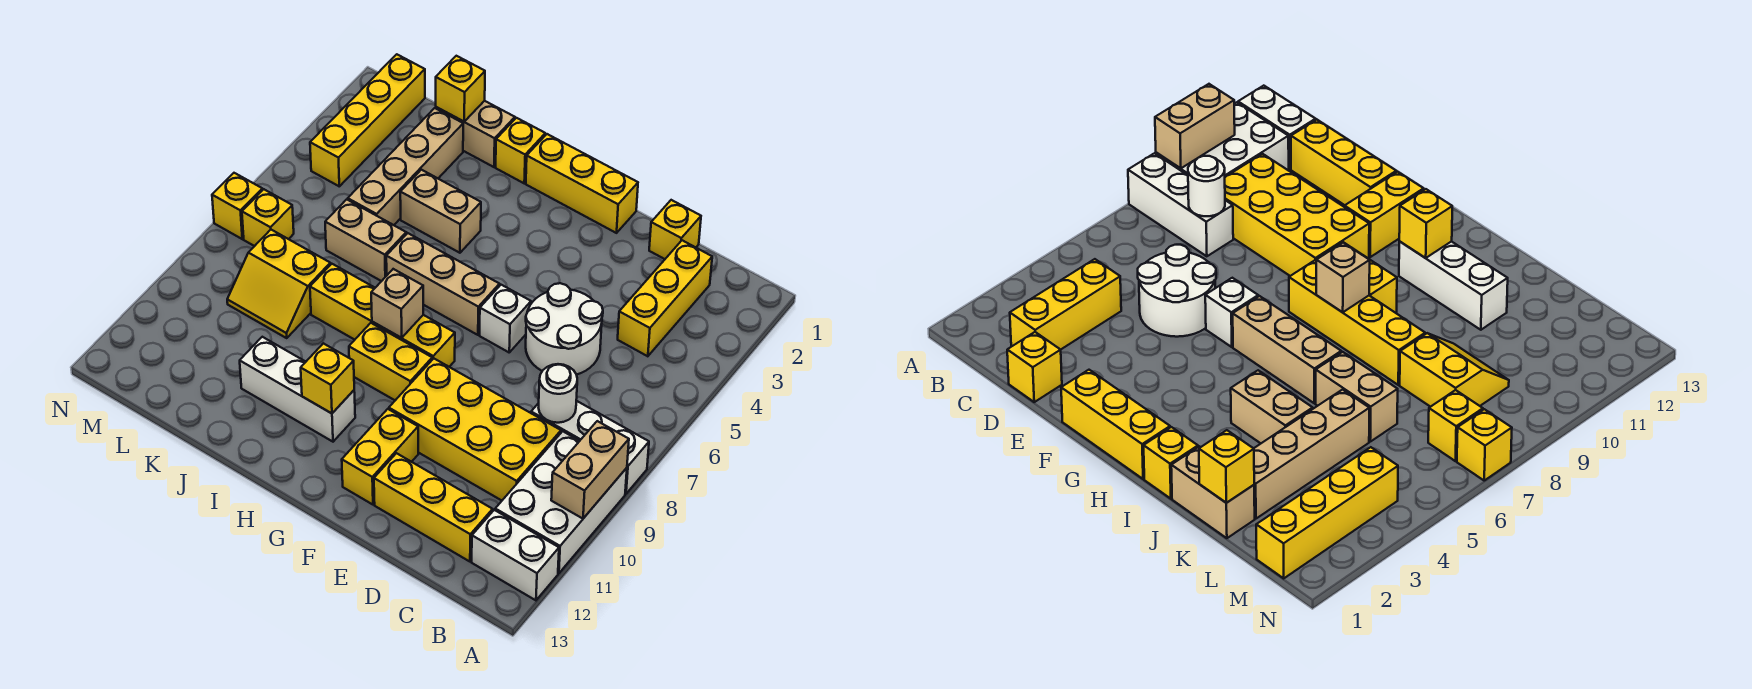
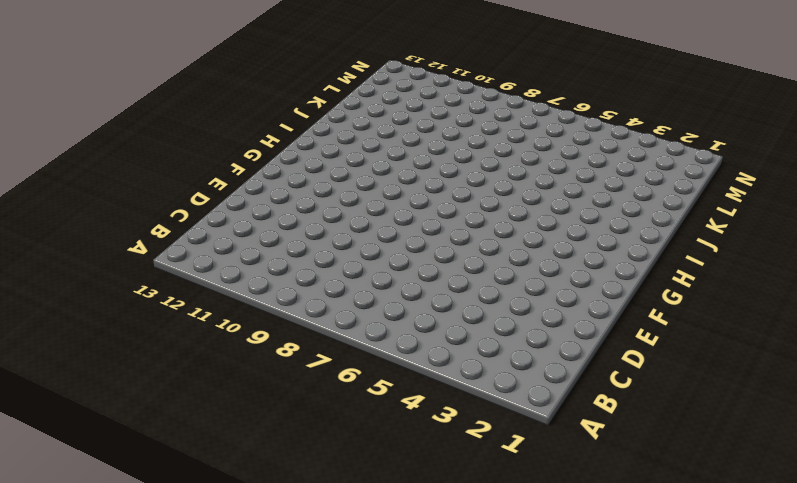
none -> white 1x3 brick [531,401,649,494]
none -> white 2x3 brick [495,431,627,573]
none -> white 1x2 brick [472,510,559,600]

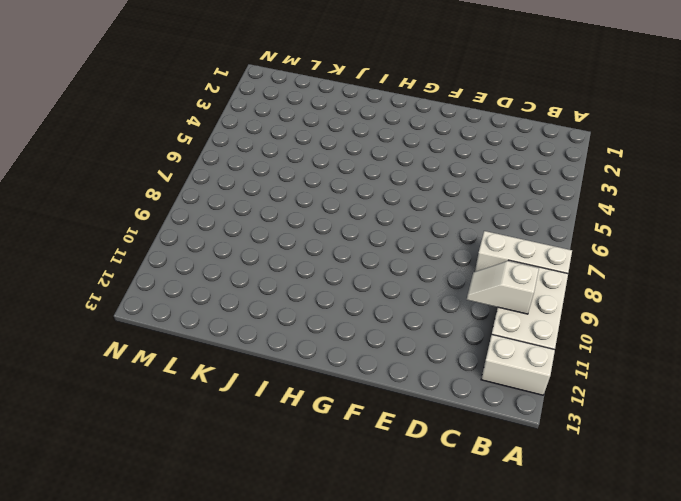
white 1x2 slope [467,261,539,314] -> none
none -> yellow 1x3 brick [618,240,712,356]
none -> yellow 2x4 brick [389,359,561,501]
none -> yellow 1x3 brick [374,453,493,562]

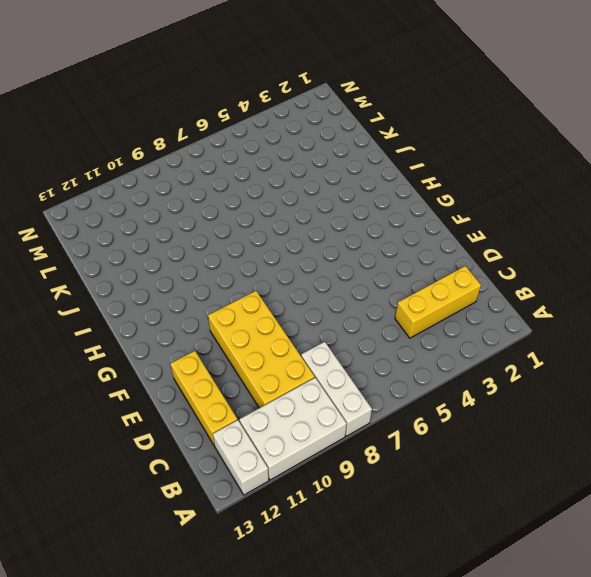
none -> yellow 1x1 brick [649,200,701,259]
none -> white 2x2 round brick [526,283,603,375]
none -> yellow 1x3 brick [526,134,638,233]

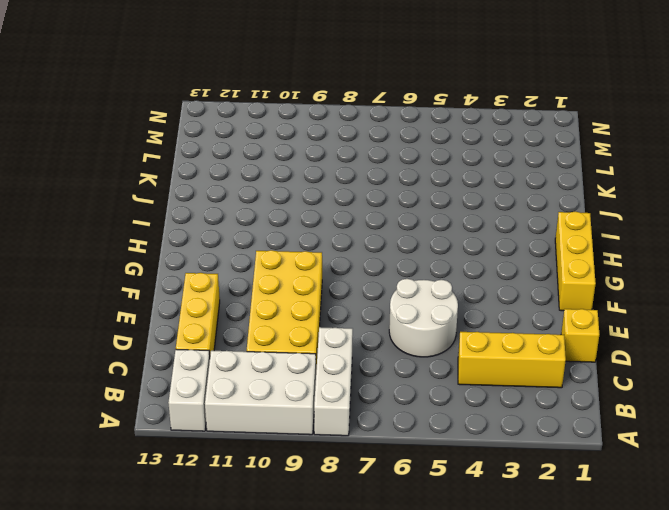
none -> white 1x1 brick [480,285,531,352]
none -> yellow 1x2 brick [342,409,418,505]
none -> tan 1x3 brick [386,233,500,335]

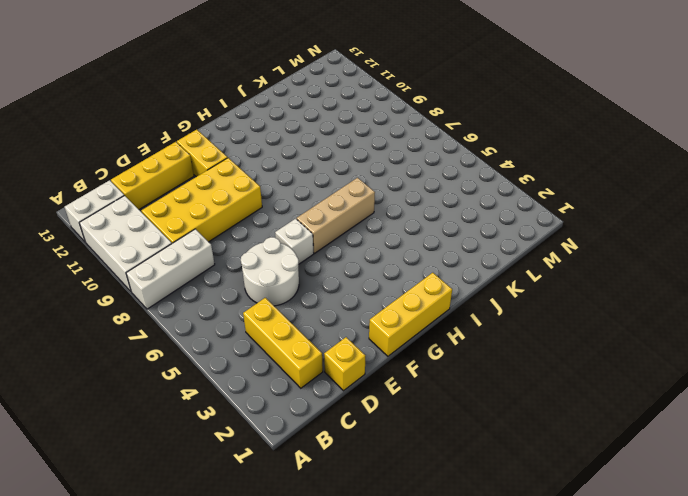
none -> yellow 1x4 brick [310,264,455,367]
none -> yellow 1x2 brick [349,323,432,400]
none -> white 1x3 brick [240,337,355,442]

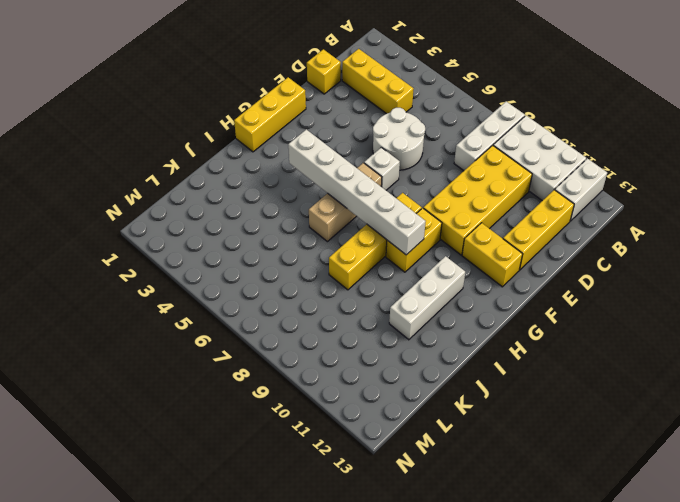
white 1x6 brick [288,129,426,255] -> tan 1x1 brick [371,269,423,338]
none -> yellow 1x1 brick [496,118,545,183]
none -> tan 1x2 brick [400,170,481,253]
none -> tan 1x2 brick [436,101,515,167]

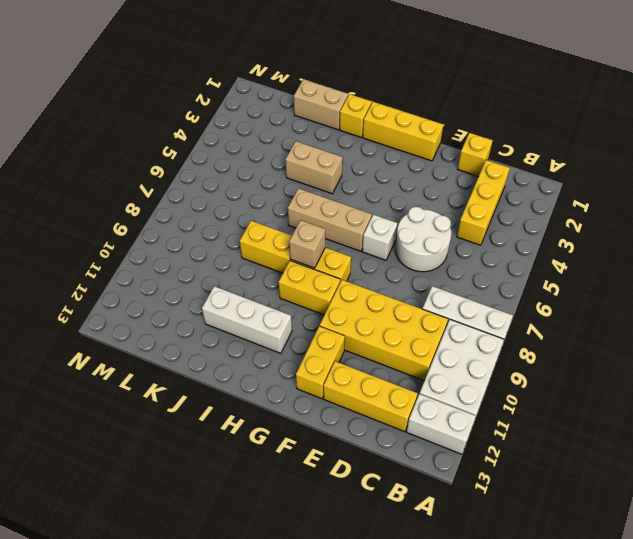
none -> tan 1x2 brick [325,199,406,281]
none -> tan 1x4 brick [348,108,463,225]
none -> yellow 2x2 slope [227,230,330,338]

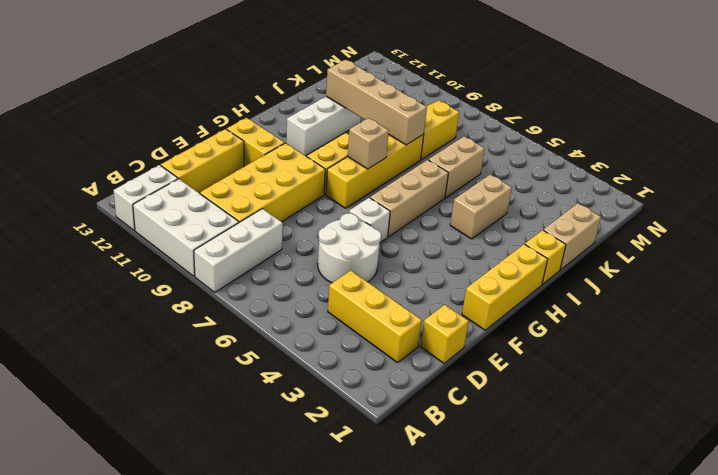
tan 1x4 brick [326,60,427,145] -> tan 1x4 brick moved to [348,108,463,225]
none -> yellow 1x4 brick [310,54,425,186]
none -> yellow 1x1 brick [242,189,294,246]
none -> yellow 1x1 brick [212,173,262,239]

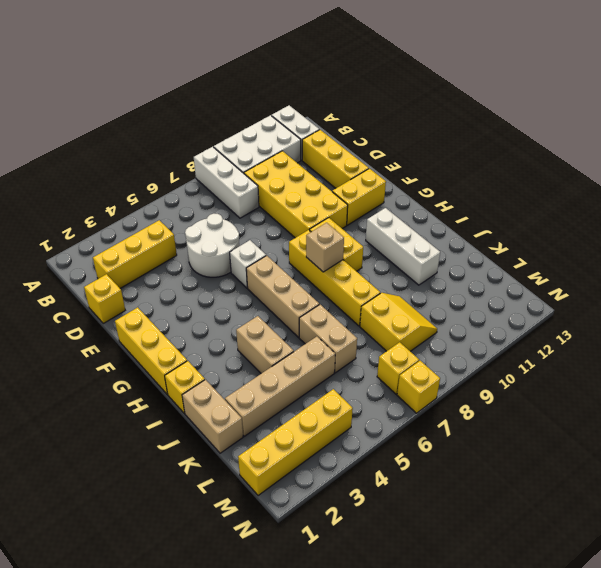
none -> tan 1x2 brick [551,421,629,519]
none -> white 1x1 round brick [539,364,577,423]
none -> yellow 1x1 brick [301,343,354,413]

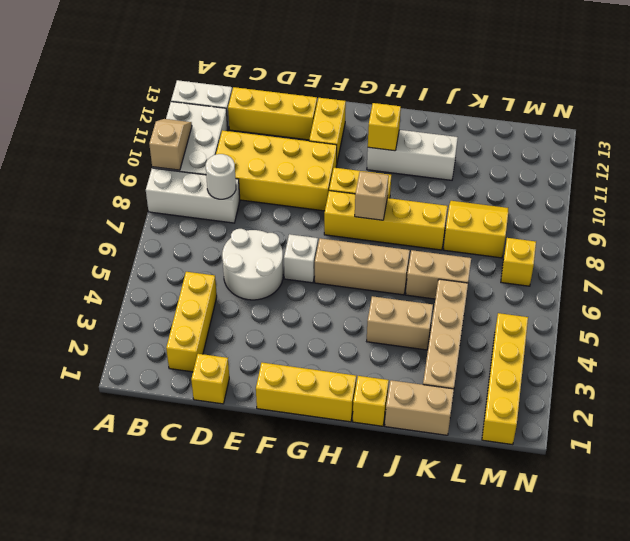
tan 1x2 slope [149,119,192,170] -> tan 1x2 brick [551,421,629,519]
none -> yellow 1x1 brick [212,173,262,239]
none -> yellow 1x1 brick [436,56,485,122]

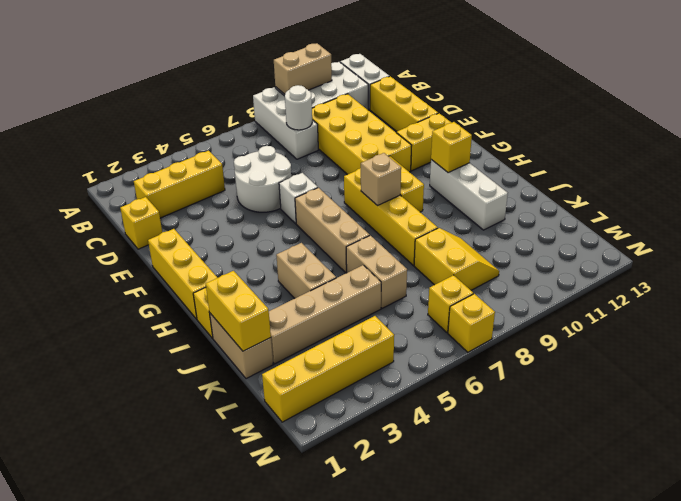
yellow 1x2 brick [206,271,271,351] -> yellow 1x1 brick [436,56,485,122]

